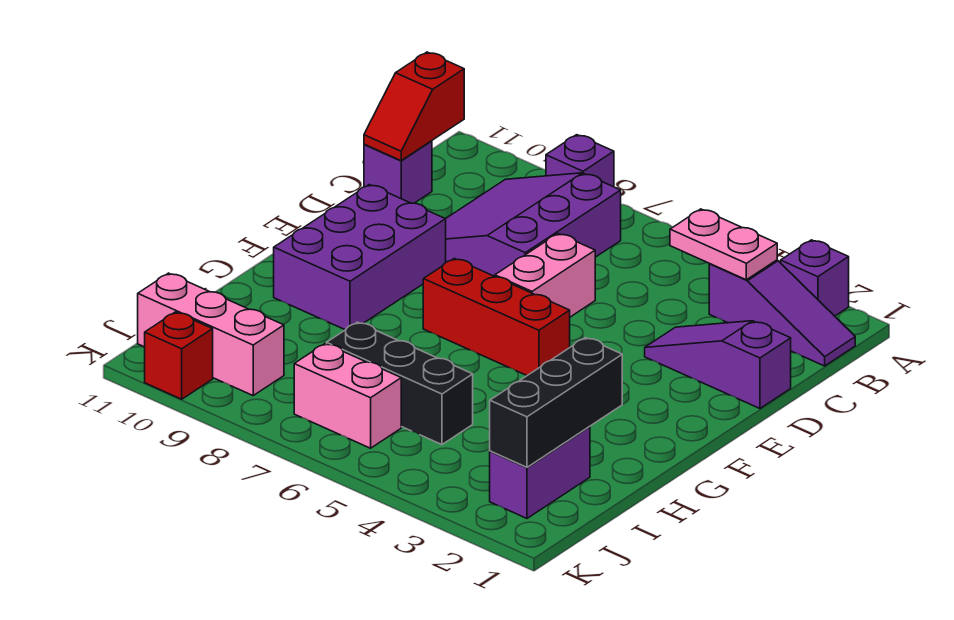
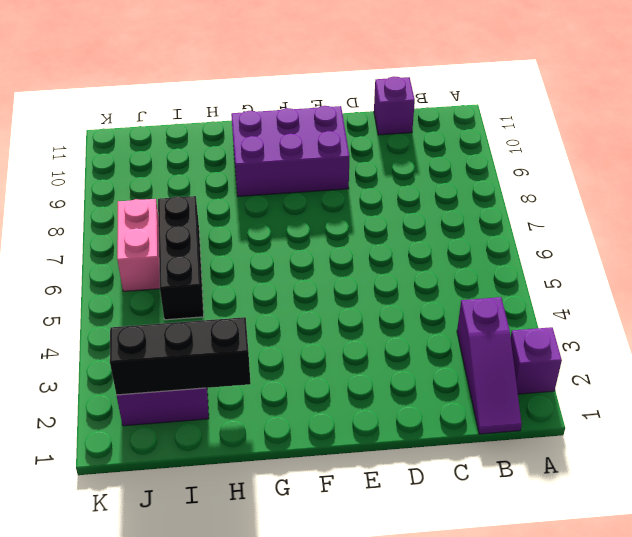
none -> purple 1x1 brick [546,135,614,187]
none -> purple 3x3 slope [446,173,621,276]
none -> purple 1x3 slope [645,321,791,408]

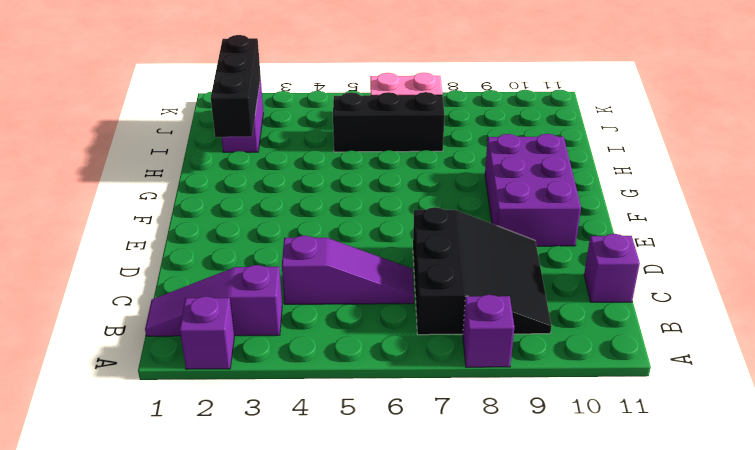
black 3x3 slope [413,207,551,335] -> purple 3x3 slope [446,173,621,276]
purple 1x3 slope [282,235,414,304] -> purple 1x3 slope moved to [645,321,791,408]
none -> pink 1x2 brick [495,234,595,317]
none -> red 1x3 brick [423,258,570,375]
none -> pink 1x3 brick [138,273,284,395]

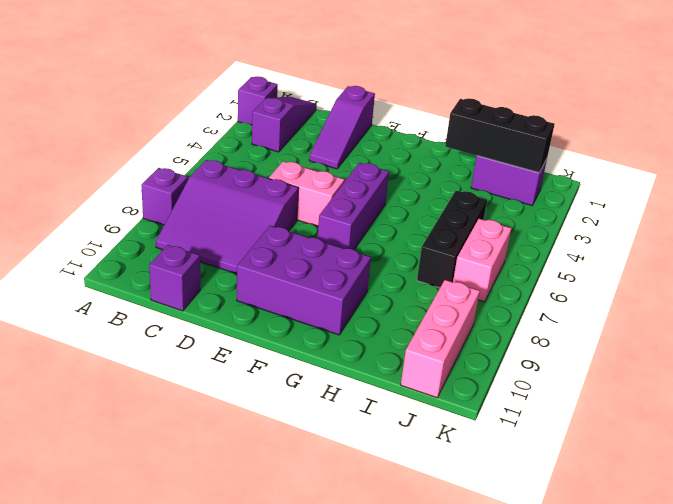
purple 1x3 brick [318,163,389,250] -> red 1x3 brick [423,258,570,375]
none -> red 1x1 brick [145,312,213,399]
none -> pink 1x2 plate [670,209,777,280]
none -> red 1x2 slope [364,52,464,160]

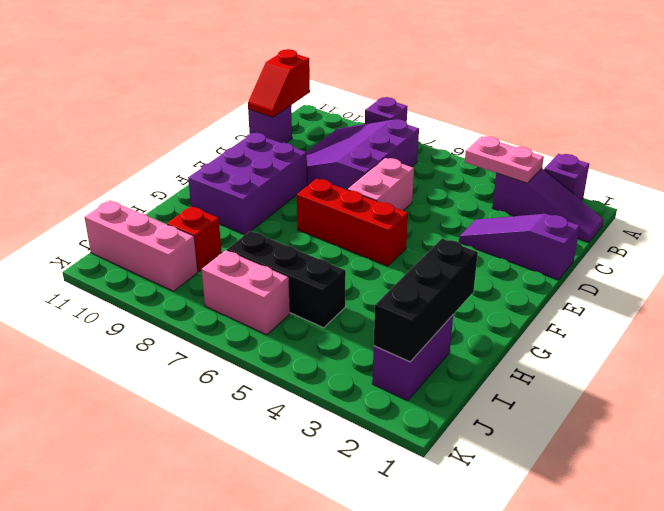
red 1x1 brick [167,206,222,272] -> red 1x1 brick moved to [145,312,213,399]

